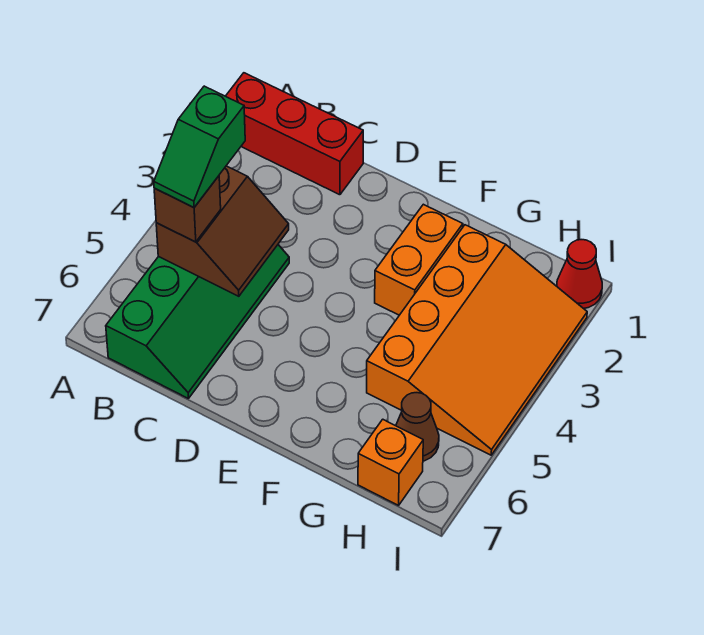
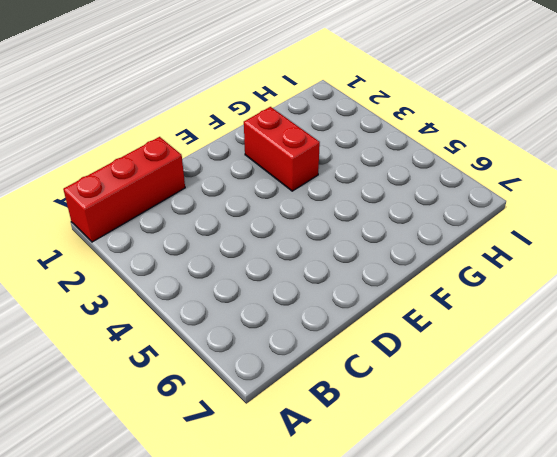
red 1x2 brick [244,107,320,191] -> orange 1x2 brick [375,204,463,315]
none -> green 2x4 slope [106,245,289,399]
none -> orange 3x4 slope [367,225,587,455]

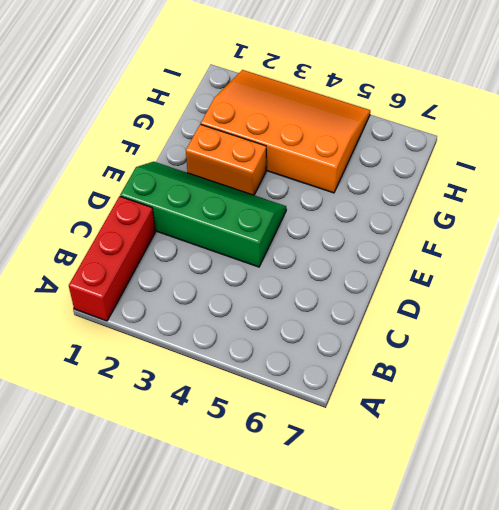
green 2x4 slope [120,162,286,267] -> green 2x4 slope moved to [106,245,289,399]
none -> brown 1x1 cone [396,393,439,461]
none -> orange 1x1 brick [358,419,423,505]

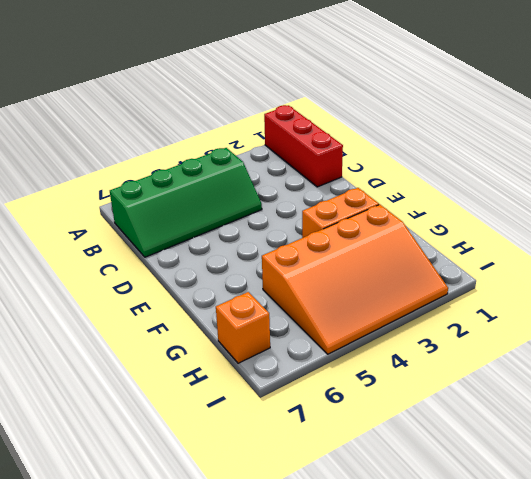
none -> brown 1x1 cone [396,393,439,461]
none -> red 1x1 cone [557,240,602,309]

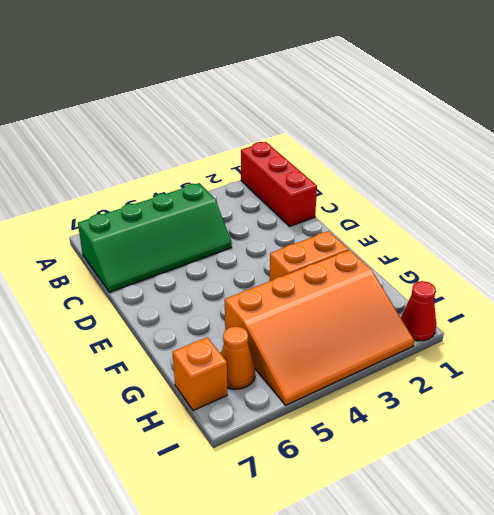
orange 1x1 cone [221,326,255,389] -> brown 1x1 cone [396,393,439,461]
none -> brown 2x2 slope [156,166,289,296]
none -> brown 1x1 brick [154,176,221,242]

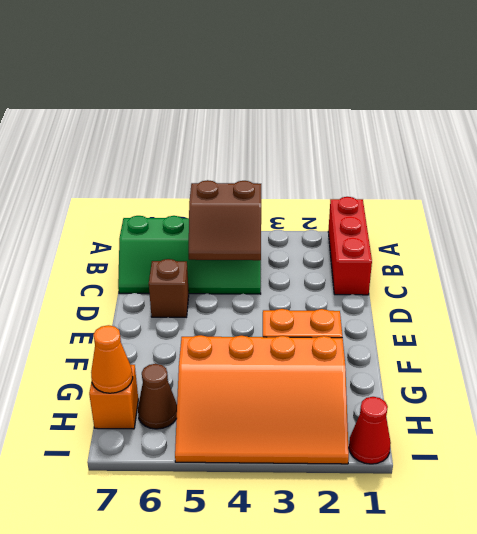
brown 1x1 brick [149,259,189,317] -> brown 1x1 brick moved to [154,176,221,242]
orange 1x1 cone [91,325,133,393] -> none
none -> green 1x2 slope [154,86,245,208]

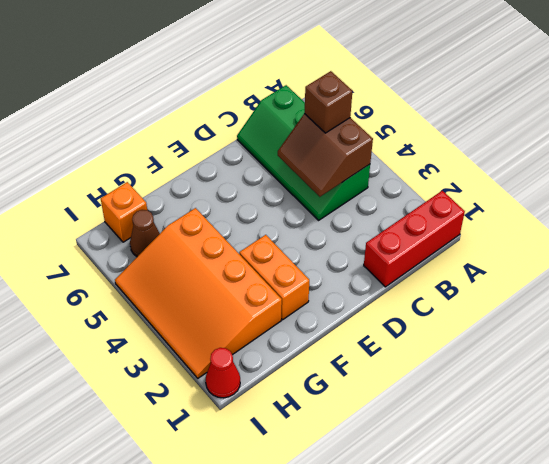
none -> green 1x2 slope [154,86,245,208]

